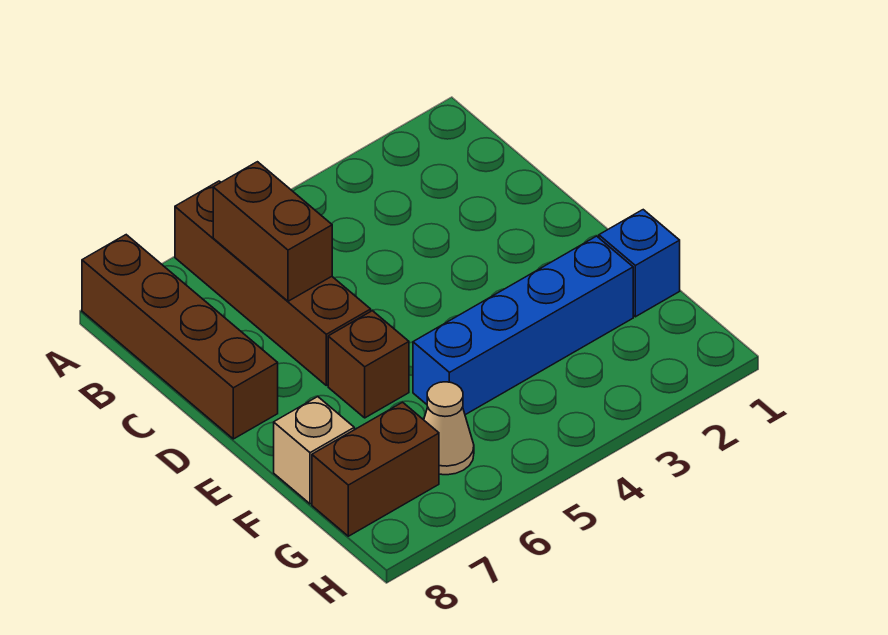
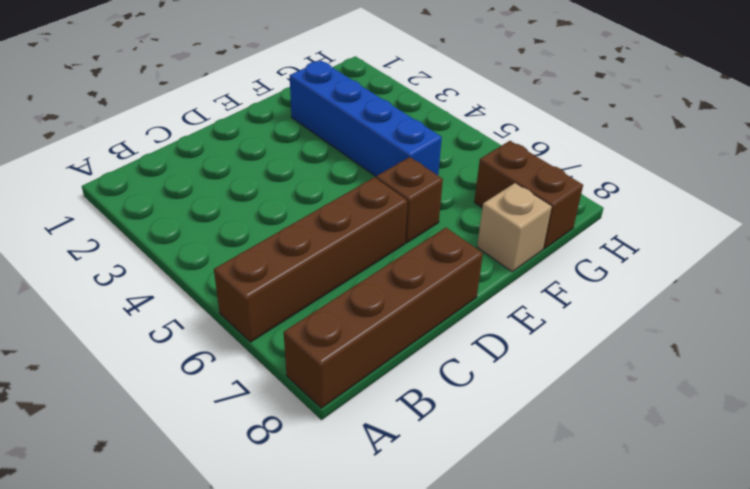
none -> blue 1x1 brick [599,210,680,317]
none -> tan 1x1 cone [424,382,474,475]

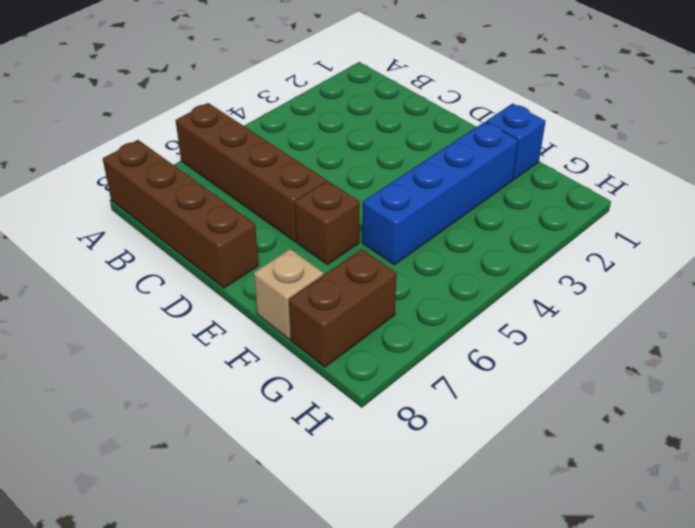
none -> tan 1x1 cone [424,382,474,475]
none -> brown 1x2 brick [213,162,332,301]

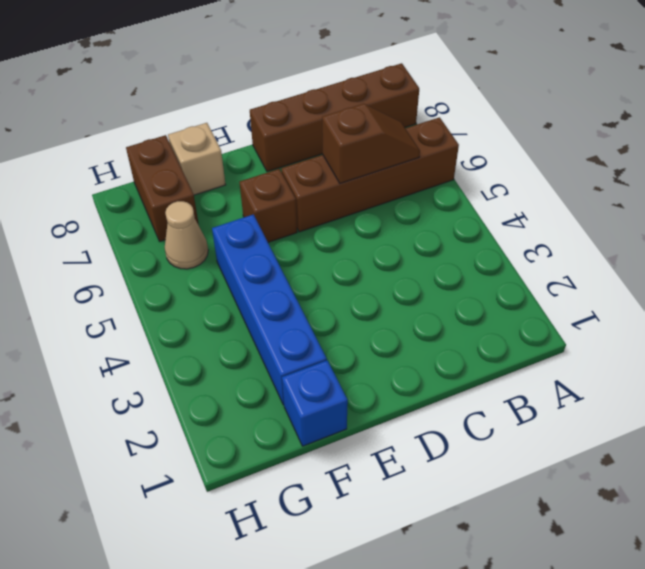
brown 1x2 slope [322,104,420,184] -> brown 1x2 brick [213,162,332,301]

